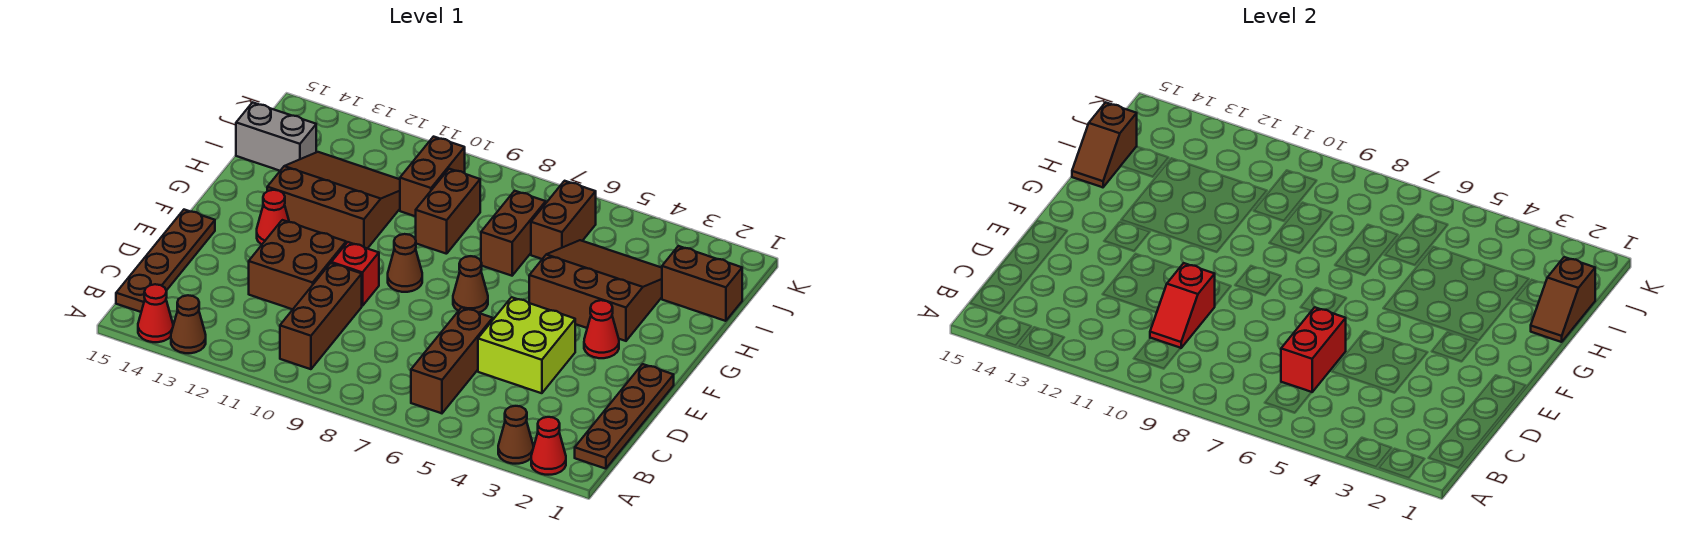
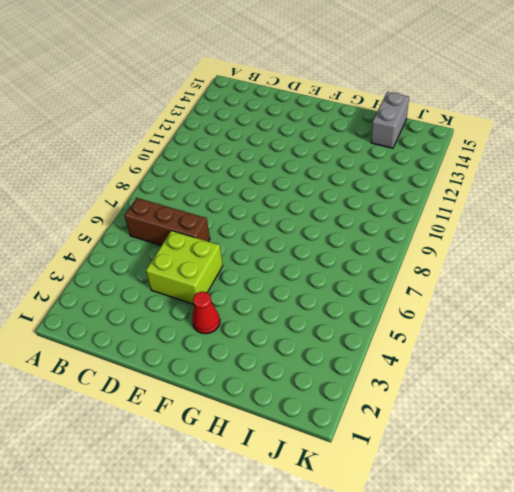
none -> red 1x1 cone [531,417,566,475]
none -> brown 1x1 cone [498,406,533,464]
none -> brown 1x1 cone [171,295,206,353]

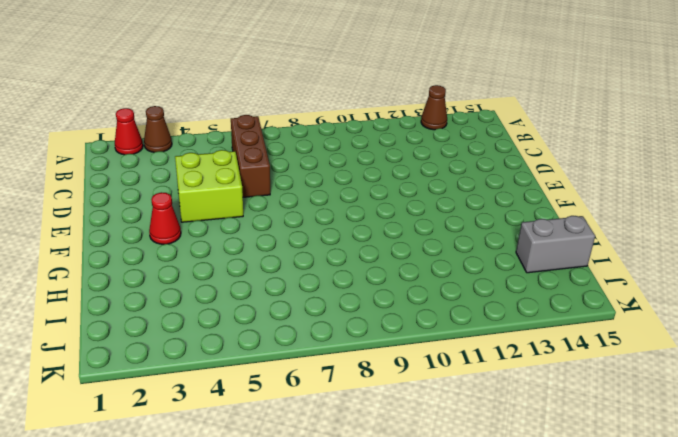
none -> red 1x1 cone [138,284,173,342]
none -> brown 1x4 plate [575,364,674,469]
none -> brown 1x3 brick [280,263,362,369]

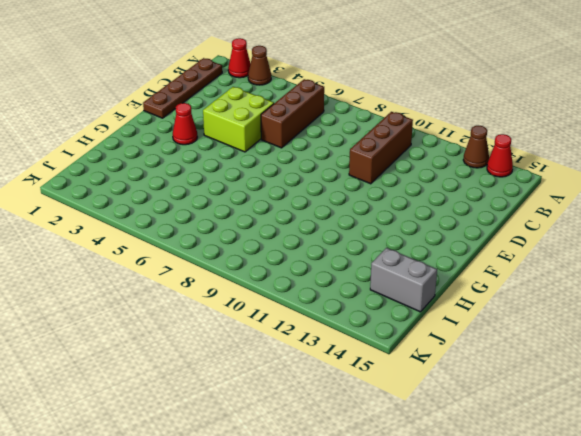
none -> brown 1x4 plate [116,210,215,312]
none -> brown 2x2 brick [249,220,346,309]
none -> red 1x1 brick [331,242,379,306]

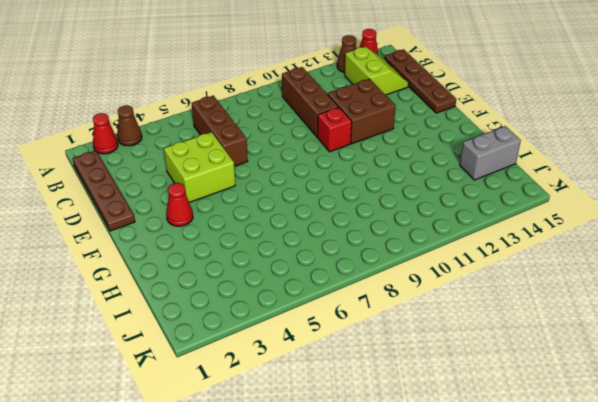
lime 2x2 slope [345,47,409,95] -> none
none -> brown 1x1 cone [453,256,488,313]
none -> brown 1x1 cone [388,234,422,292]
none -> red 1x1 cone [257,190,289,245]

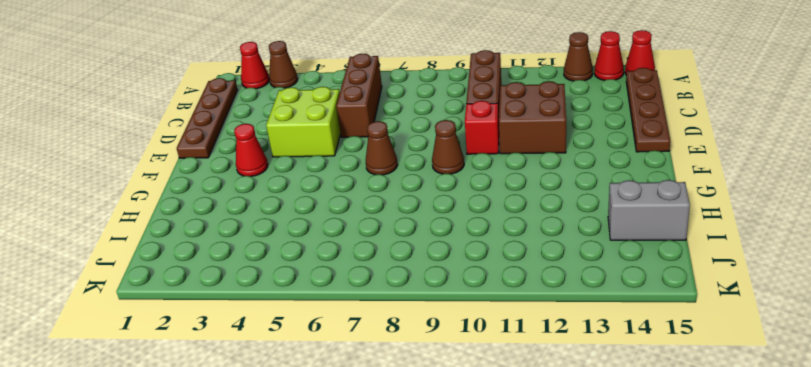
red 1x1 cone [625,30,655,75] -> red 1x1 cone moved to [257,190,289,245]
none -> brown 3x3 slope [529,240,662,341]
none -> brown 3x3 slope [267,152,400,249]
none -> brown 1x2 brick [481,191,546,276]

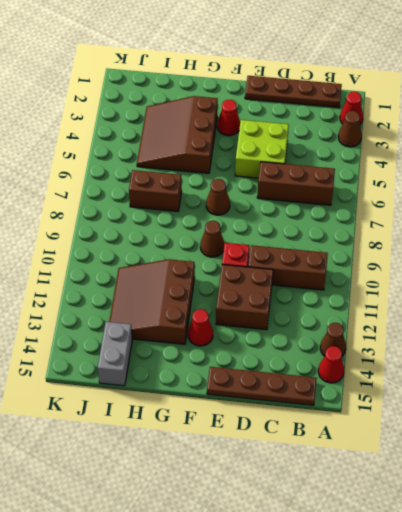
none -> brown 1x2 brick [416,169,480,254]
none -> brown 1x2 brick [662,246,742,321]
none -> brown 1x2 brick [531,181,596,259]

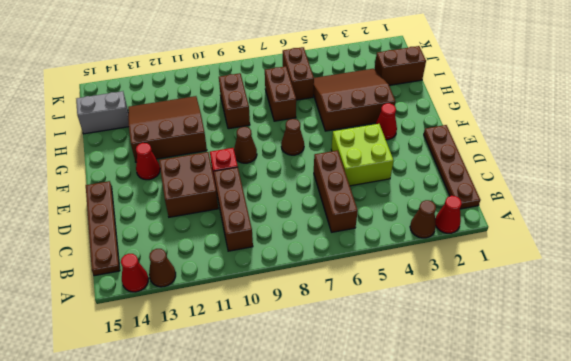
none -> brown 1x2 brick [400,137,465,216]
none -> red 1x2 brick [1281,307,1346,392]
none -> red 1x2 slope [1150,263,1215,348]

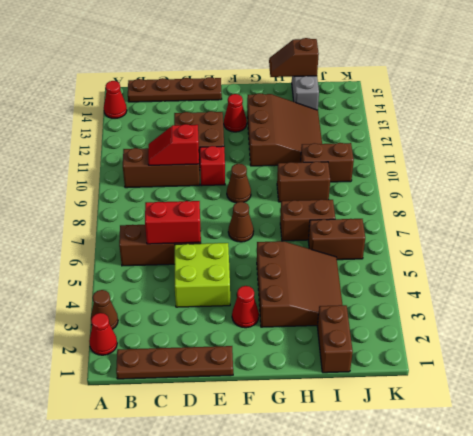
none -> brown 1x1 cone [171,295,206,353]
none -> brown 1x2 slope [1531,257,1595,342]

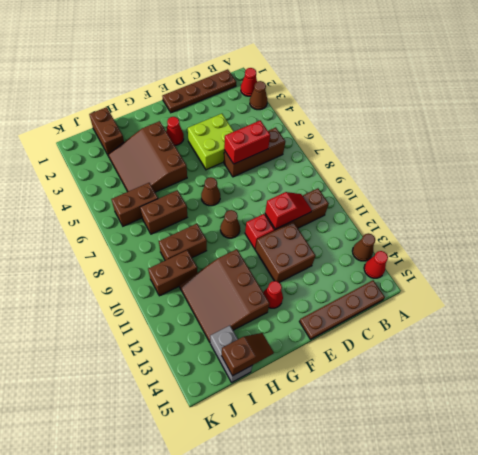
none -> brown 1x2 slope [1531,257,1595,342]

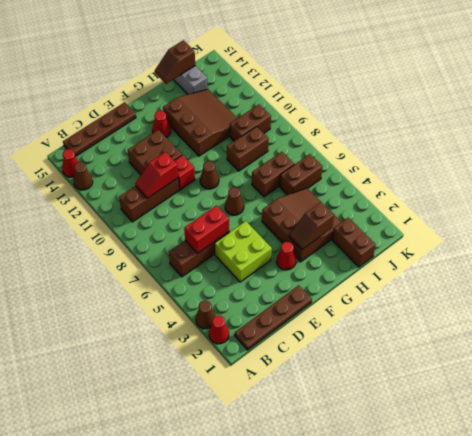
brown 1x2 slope [289,202,334,250] -> brown 1x2 slope moved to [1531,257,1595,342]

